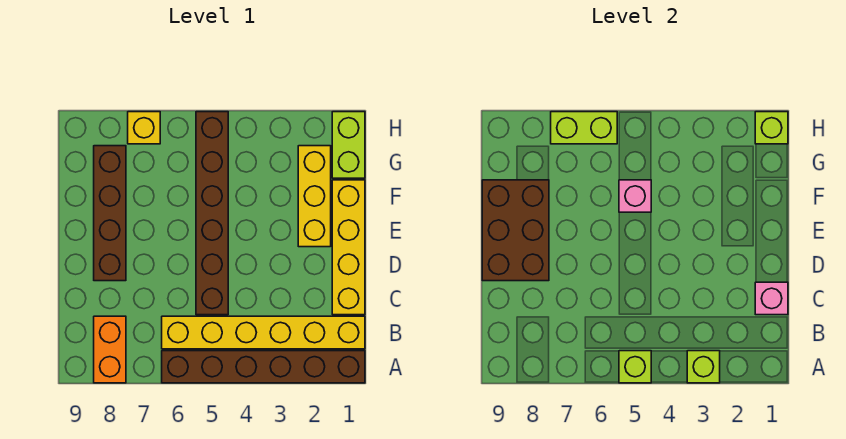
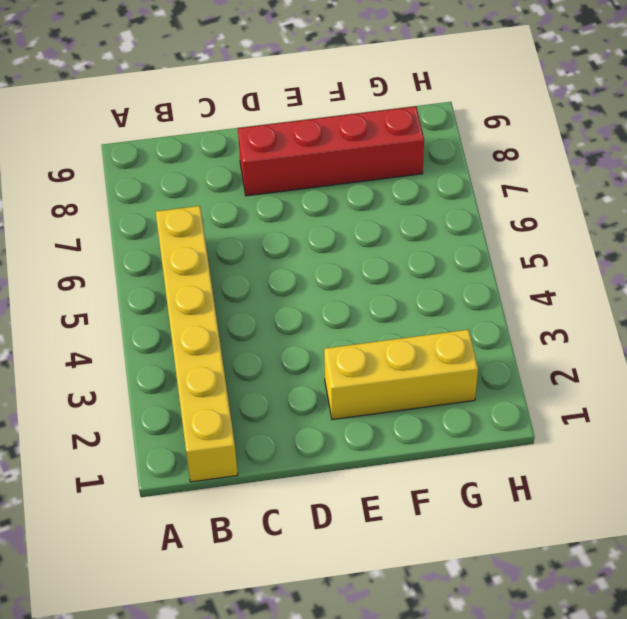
red 1x4 brick [238,106,424,196] -> brown 1x4 brick [94,146,126,281]
none -> brown 1x6 brick [162,351,365,383]
none -> orange 1x2 brick [94,316,126,383]
none -> yellow 1x4 brick [332,180,365,315]

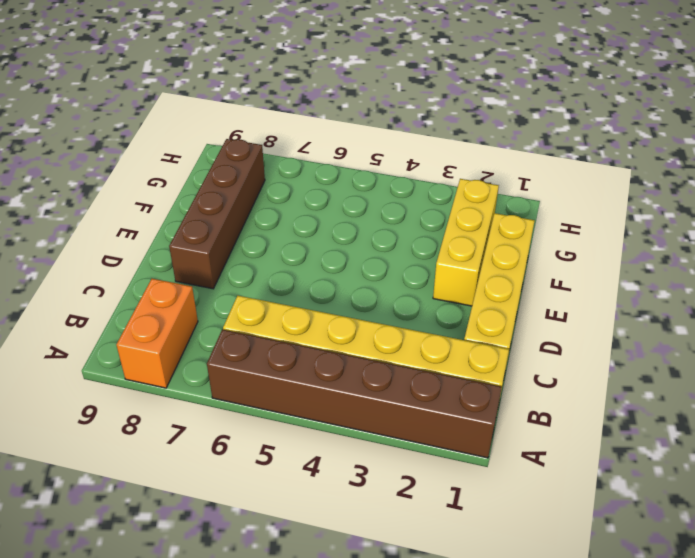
none -> brown 1x6 brick [196,112,228,315]
none -> lime 1x2 brick [332,112,365,178]
none -> yellow 1x1 brick [128,112,160,144]

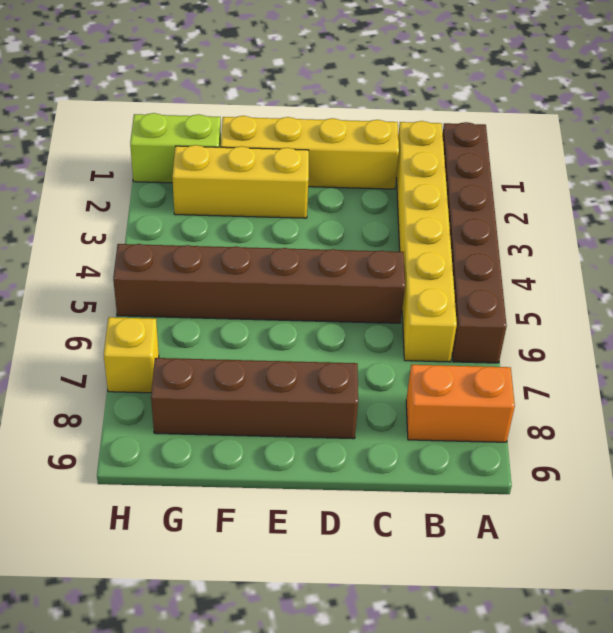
none -> lime 1x1 brick [687,351,720,383]
none -> lime 1x1 brick [619,351,651,383]
none -> pink 1x1 brick [755,282,788,315]

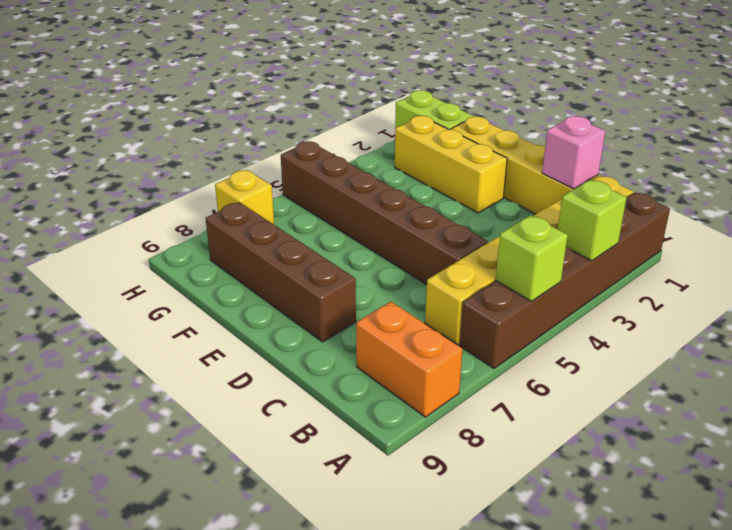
none -> brown 2x3 brick [482,180,549,281]
none -> pink 1x1 brick [619,180,651,212]
none -> lime 1x1 brick [755,112,788,144]

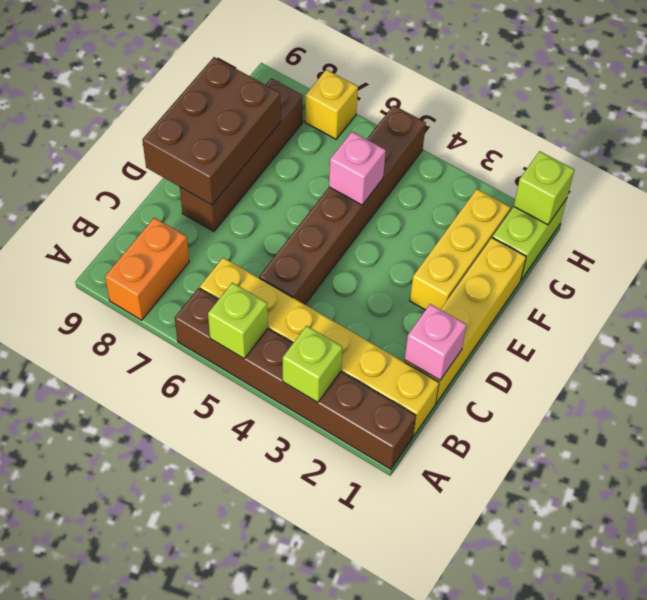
none -> lime 1x2 brick [551,112,617,144]

